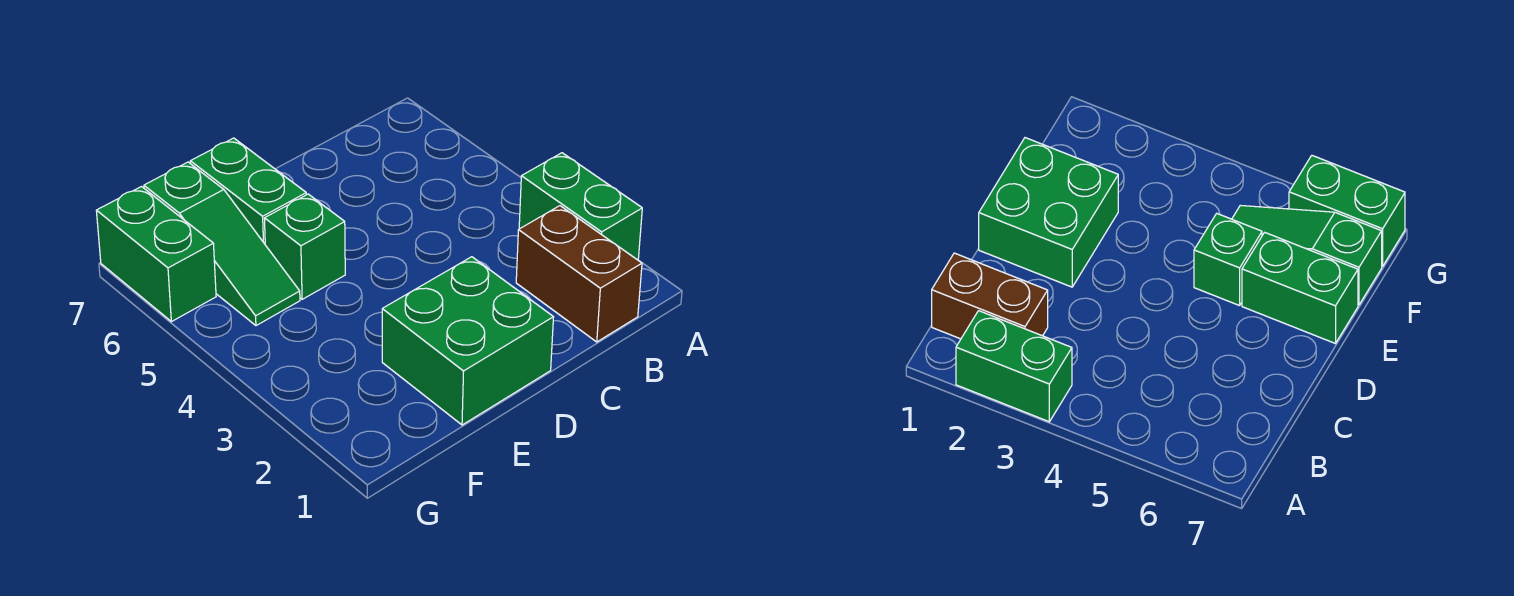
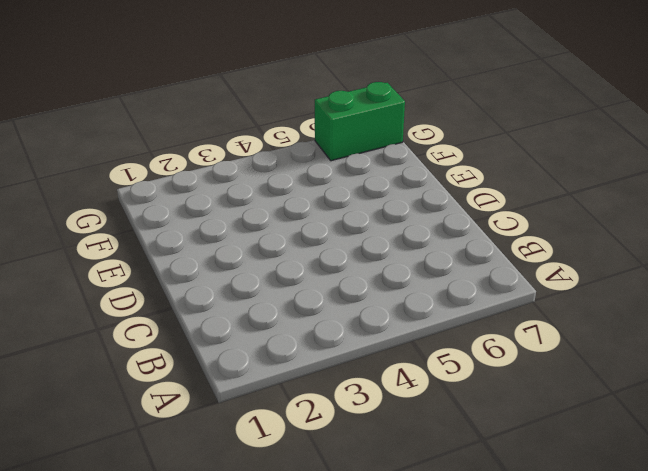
none -> green 1x2 brick [519,153,642,260]
none -> brown 1x2 brick [516,206,642,342]

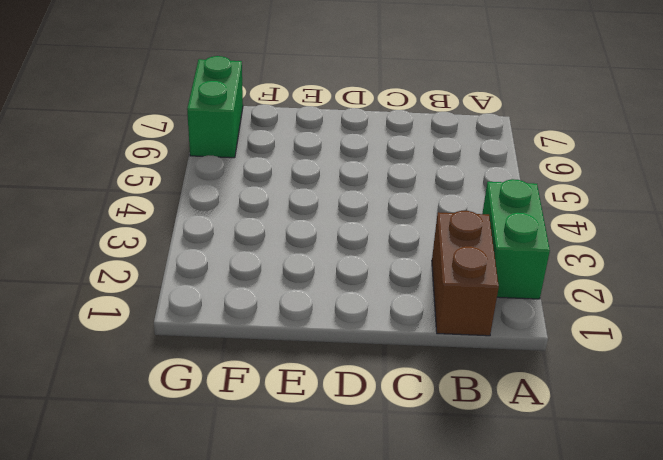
none -> green 2x2 brick [382,257,553,425]
none -> green 1x1 brick [264,194,345,299]

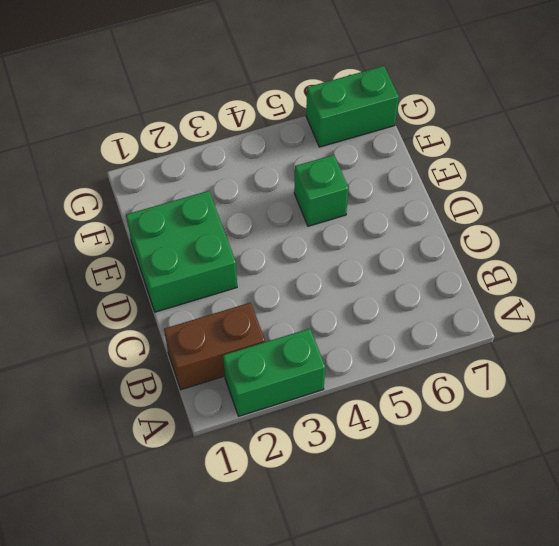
none -> green 1x2 brick [190,138,306,244]
none -> green 1x3 slope [144,162,300,326]

